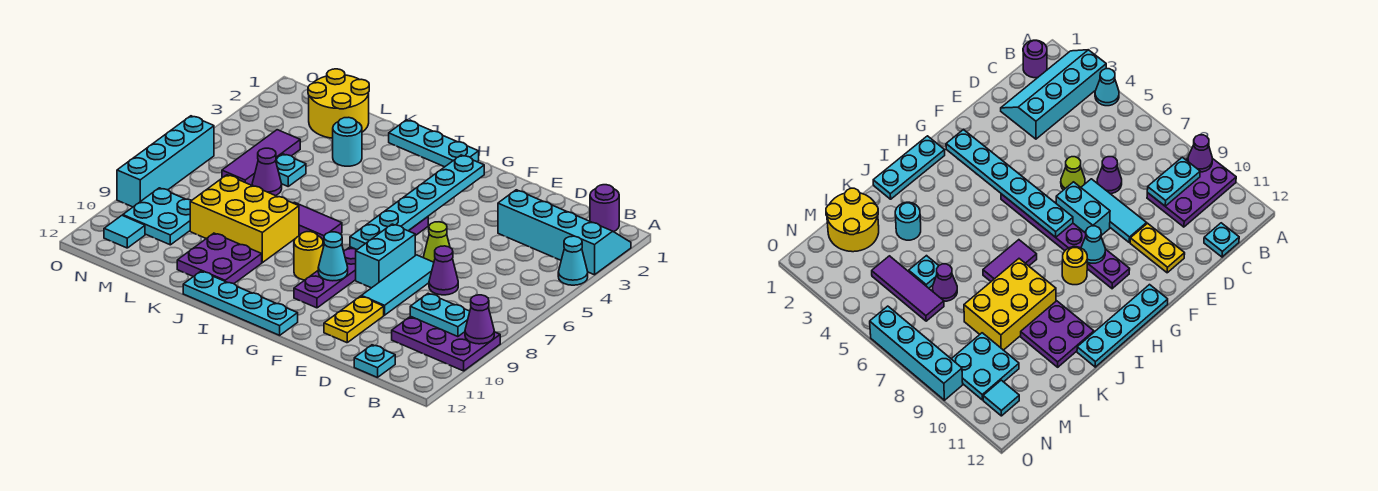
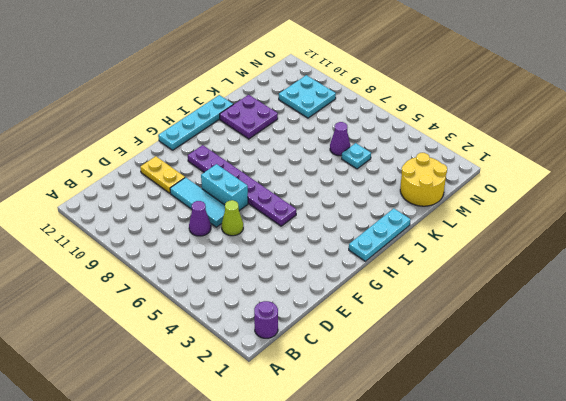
none -> cyan 2x4 slope [498,190,631,275]
none -> cyan 1x1 cone [558,236,588,285]
none -> purple 2x3 plate [392,316,500,371]

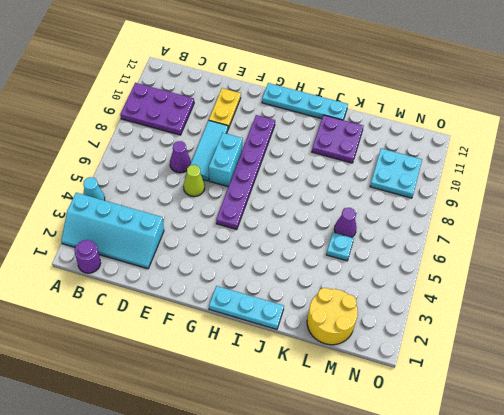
none -> cyan 1x1 plate [354,345,395,377]
none -> yellow 1x1 round brick [294,232,323,280]
none -> purple 1x2 tile [294,202,342,245]

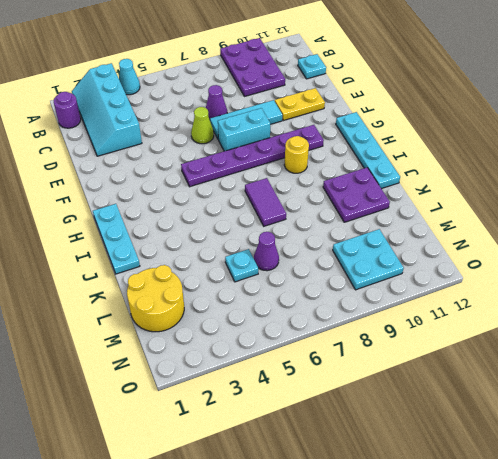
none -> yellow 2x3 brick [190,175,299,263]
none -> cyan 1x1 round brick [333,117,362,166]
none -> purple 1x3 tile [222,130,300,185]

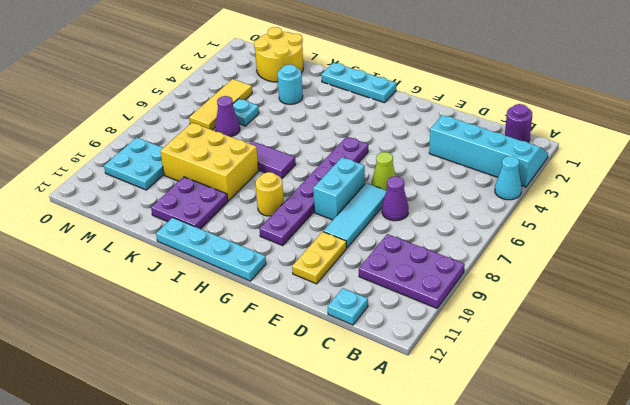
yellow 1x3 tile [189,79,252,130] -> purple 1x3 tile [222,130,300,185]
none -> cyan 1x1 tile [104,215,145,248]
none -> cyan 1x4 brick [117,116,214,207]
none -> purple 1x1 cone [465,295,494,344]

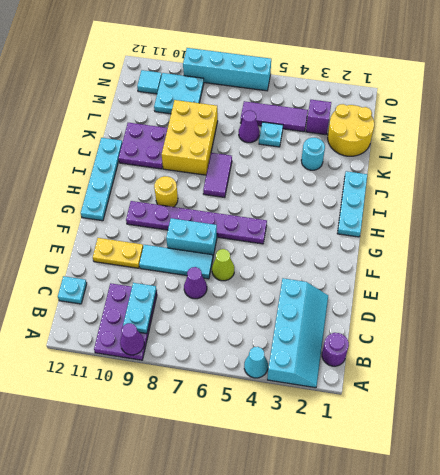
purple 1x1 brick [306,100,331,135] -> none
none -> cyan 1x6 plate [350,155,484,250]
none -> cyan 1x1 cone [318,232,348,281]

